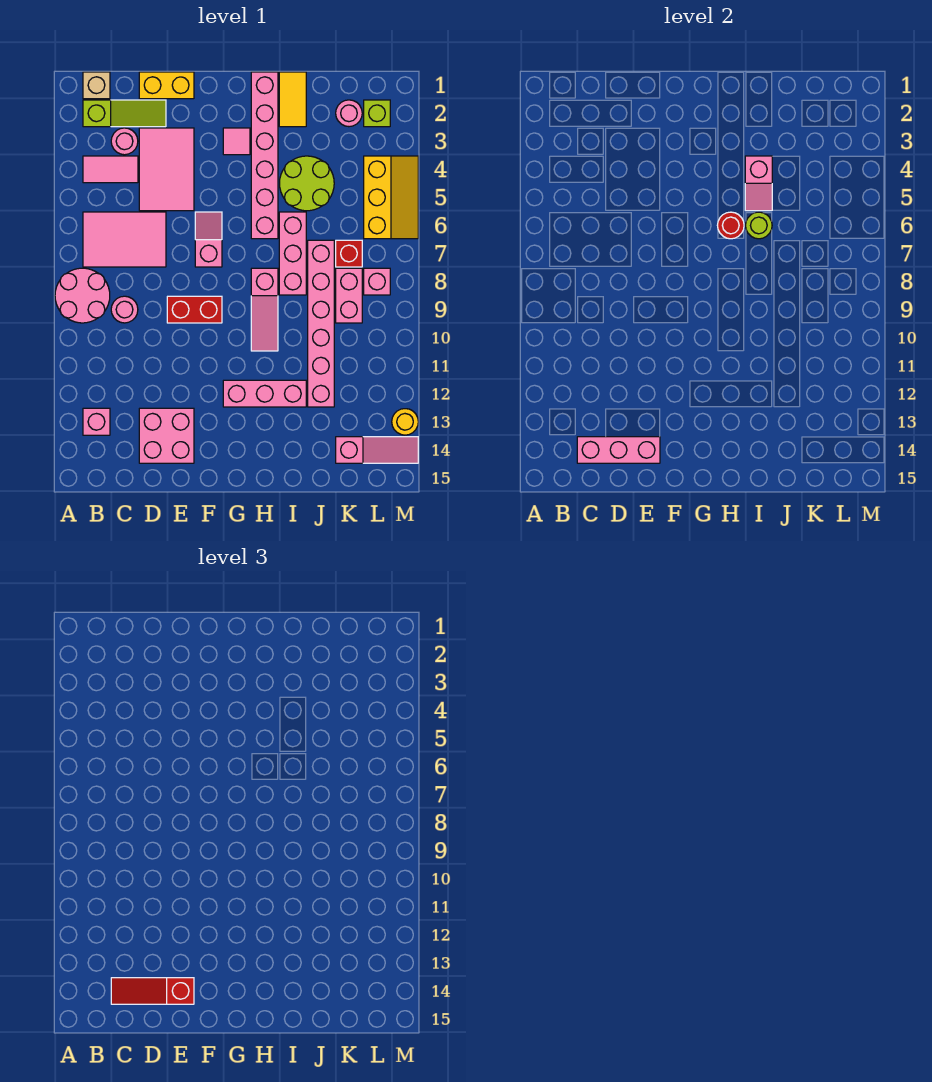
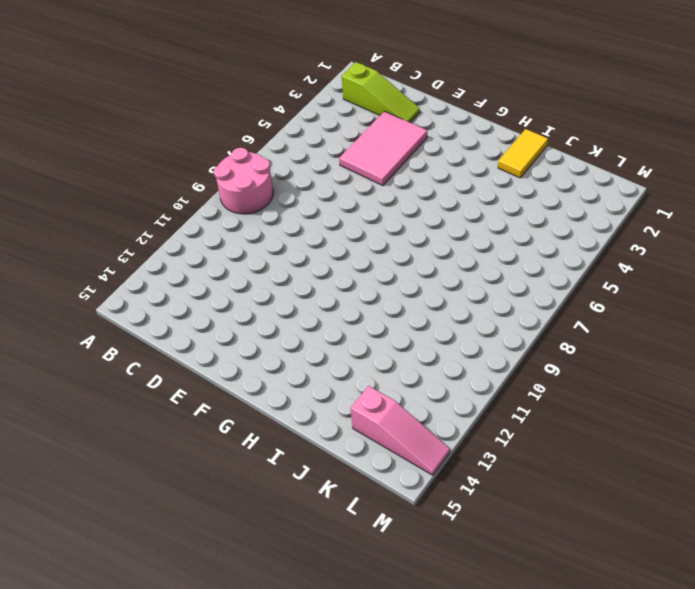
none -> tan 1x1 brick [83,72,110,99]
none -> pink 1x2 tile [83,156,138,183]
none -> pink 2x3 tile [83,212,166,267]
none -> pink 1x1 brick [83,408,110,435]

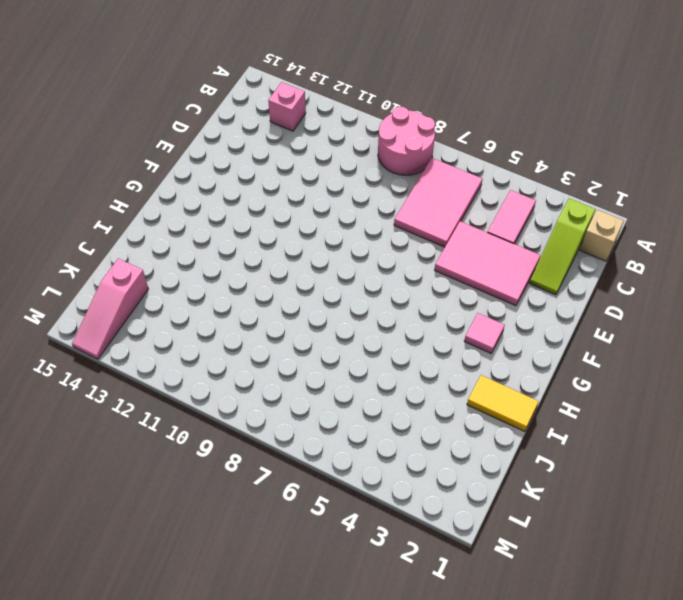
none -> pink 1x1 round brick [111,128,138,155]
none -> pink 1x1 round brick [111,296,138,323]
none -> yellow 1x2 brick [139,72,194,99]
none -> pink 2x2 brick [139,408,194,463]

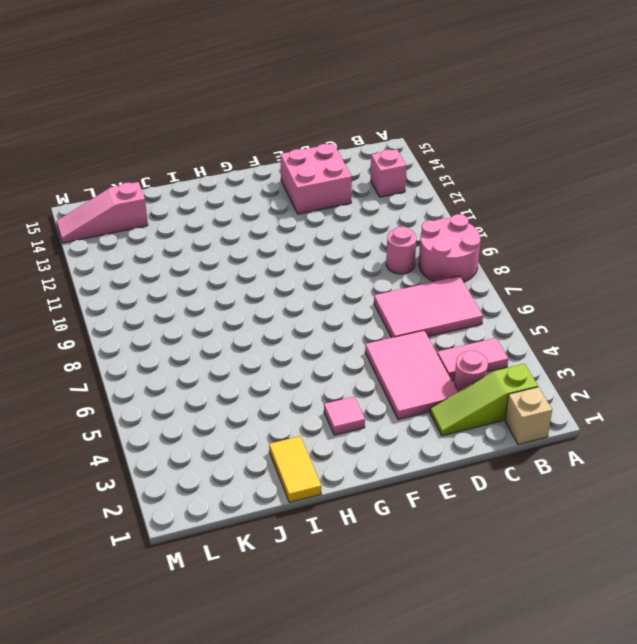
none -> yellow 1x2 brick [139,72,194,99]
none -> red 1x2 brick [167,296,222,323]
none -> pink 1x2 slope [195,212,222,267]
none -> pink 1x3 brick [223,380,306,407]

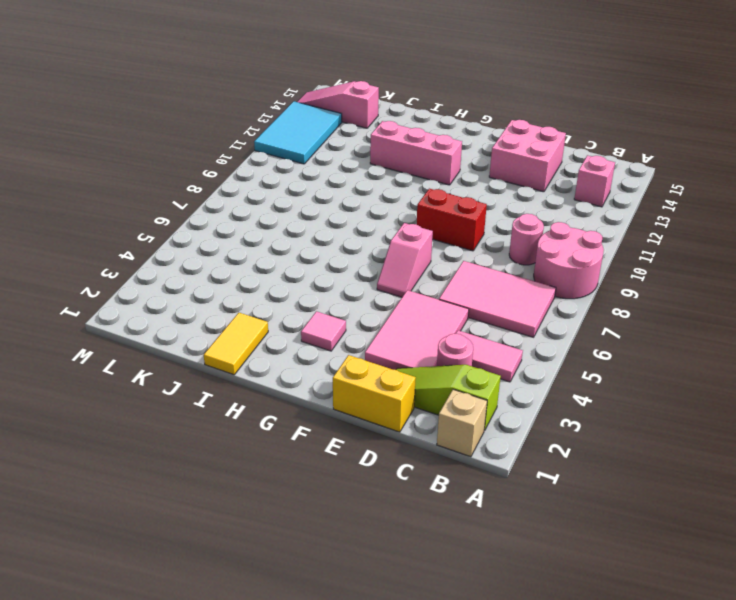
cyan 2x3 tile [254,101,342,164] -> yellow 1x1 round brick [392,409,418,435]
none -> pink 1x6 brick [251,72,278,239]
none -> pink 1x3 slope [251,268,278,351]
none -> lime 2x2 round brick [280,156,334,211]
none -> pink 1x3 brick [279,212,306,295]

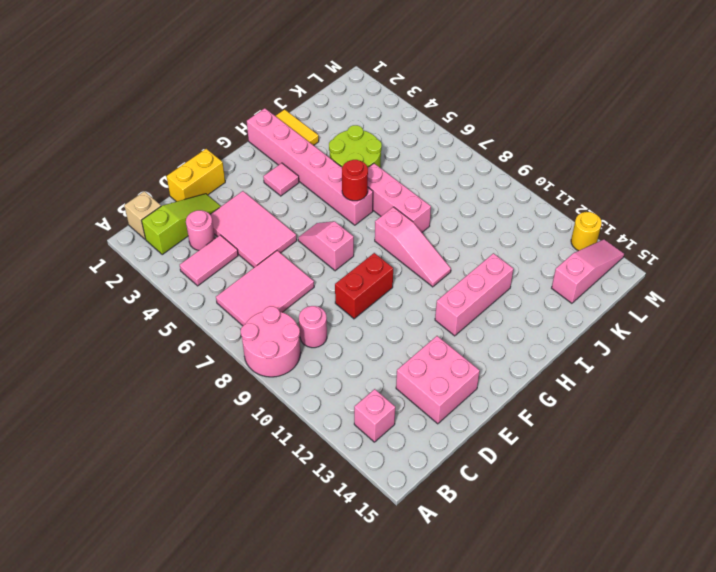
none -> pink 1x6 brick [308,240,334,407]
none -> pink 1x1 round brick [336,100,362,127]
none -> red 1x1 brick [336,240,362,267]
none -> pink 1x2 brick [336,268,362,323]

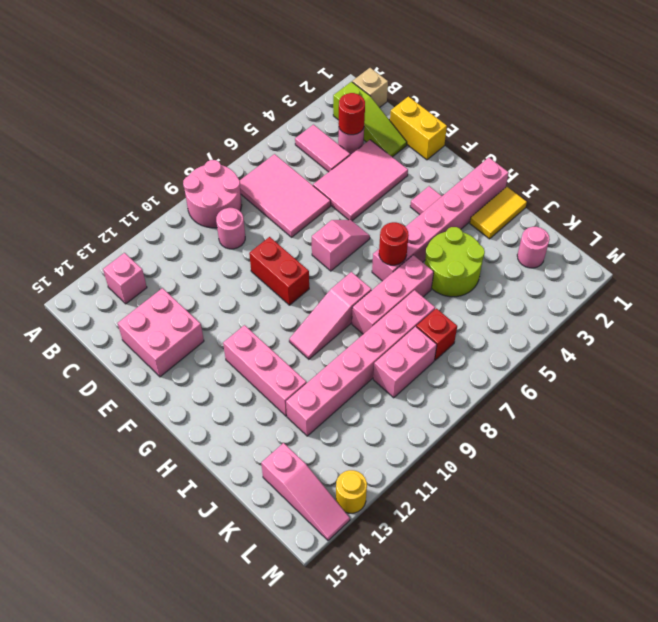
red 1x1 round brick [339,93,365,135] -> none
none -> lime 1x1 brick [364,100,390,127]
none -> yellow 2x3 slope [364,156,418,239]
none -> pink 1x1 brick [364,268,390,295]
none -> pink 1x3 brick [577,437,660,463]

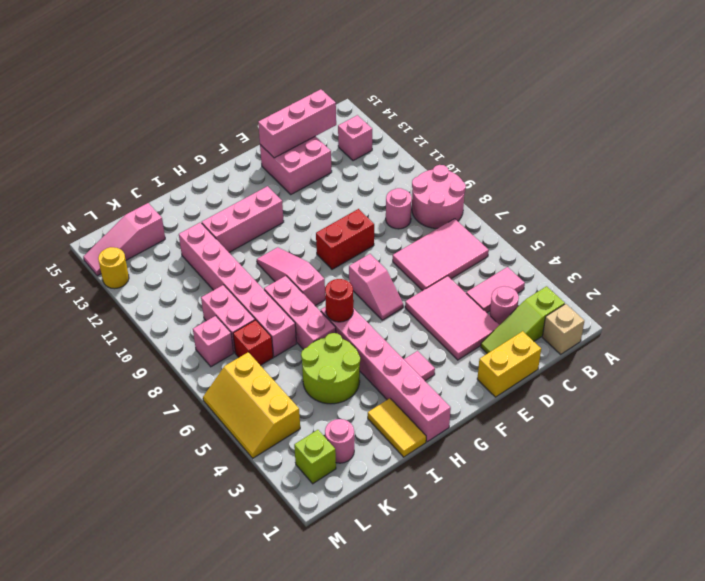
none -> pink 1x2 slope [745,156,772,211]
none -> lime 1x1 round brick [746,212,772,239]
none -> red 1x3 slope [111,978,194,1004]

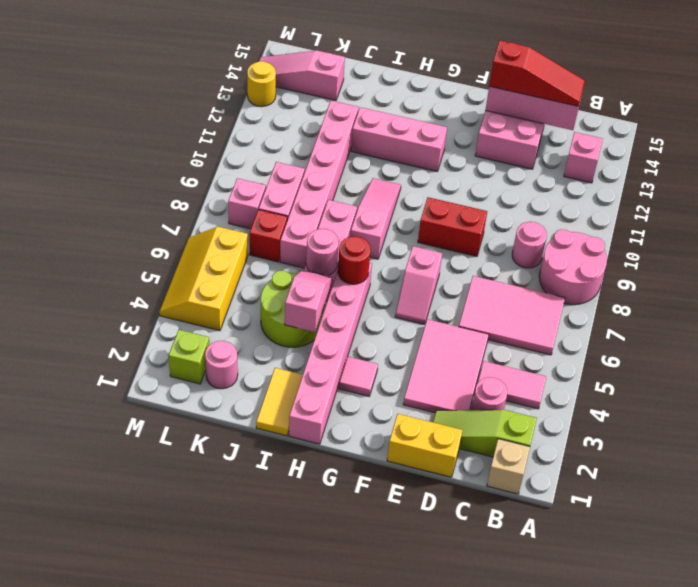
pink 1x1 round brick [306,229,339,276] -> lime 1x1 round brick [746,212,772,239]

